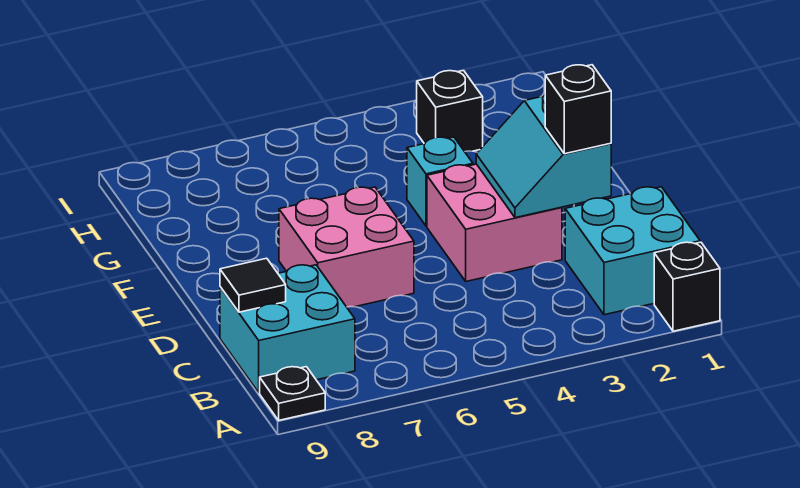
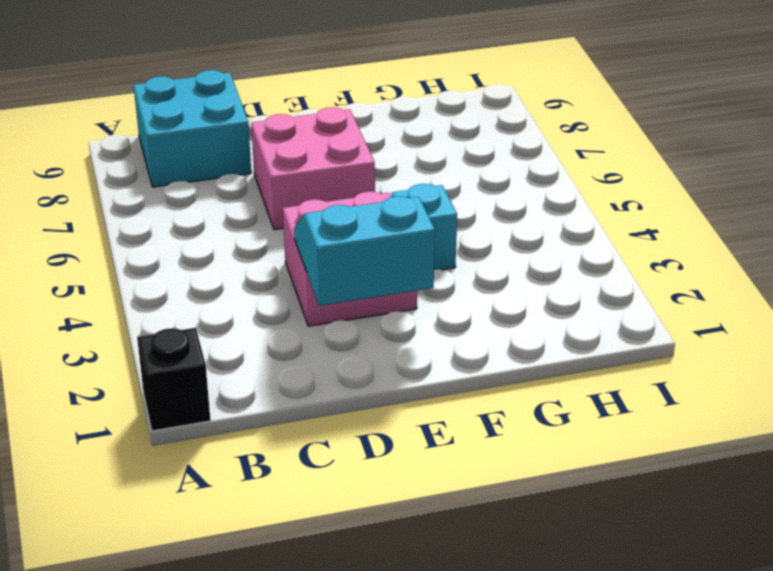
none -> black 1x1 plate [260,367,325,420]
none -> cyan 2x2 brick [565,187,700,315]

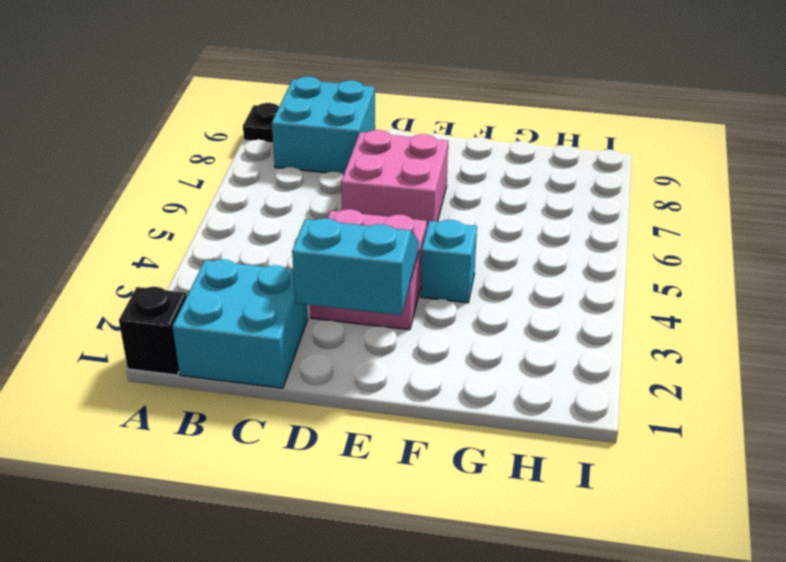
none -> black 1x1 brick [417,71,483,152]
none -> black 1x1 tile [220,258,286,312]

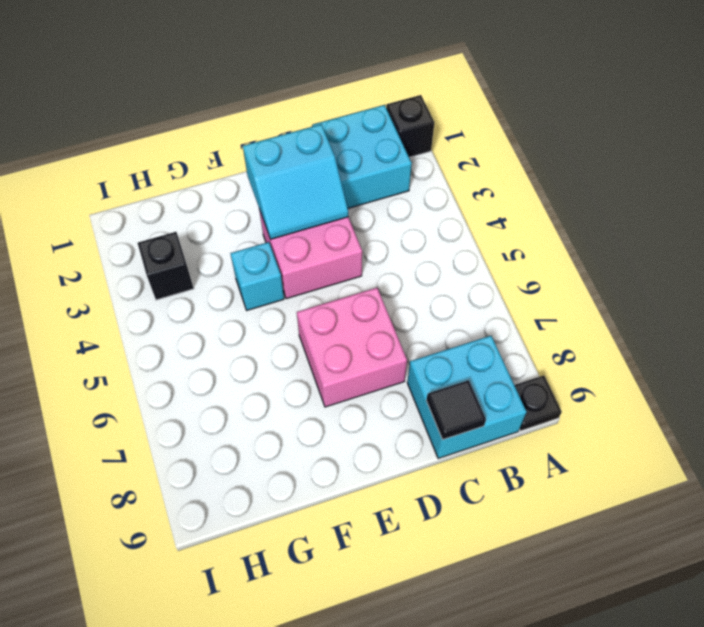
none -> black 1x1 brick [545,65,611,154]

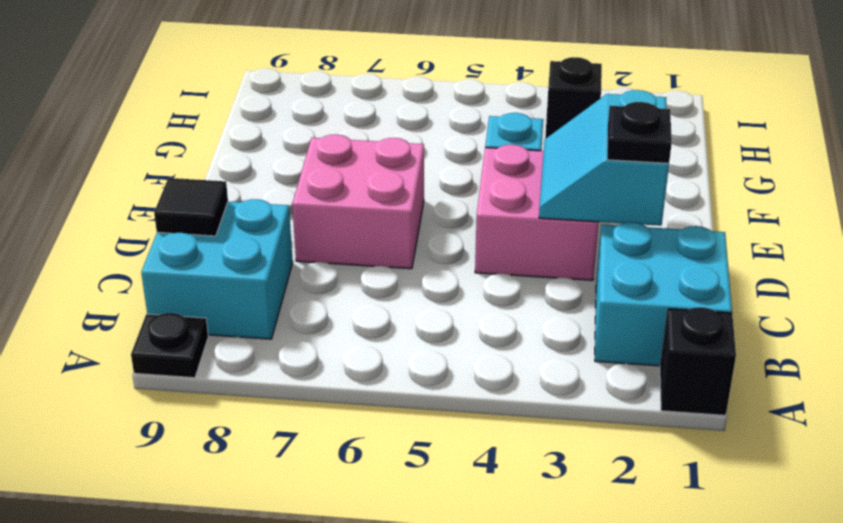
black 1x1 plate [607,102,672,163] -> black 1x1 brick [545,65,611,154]

